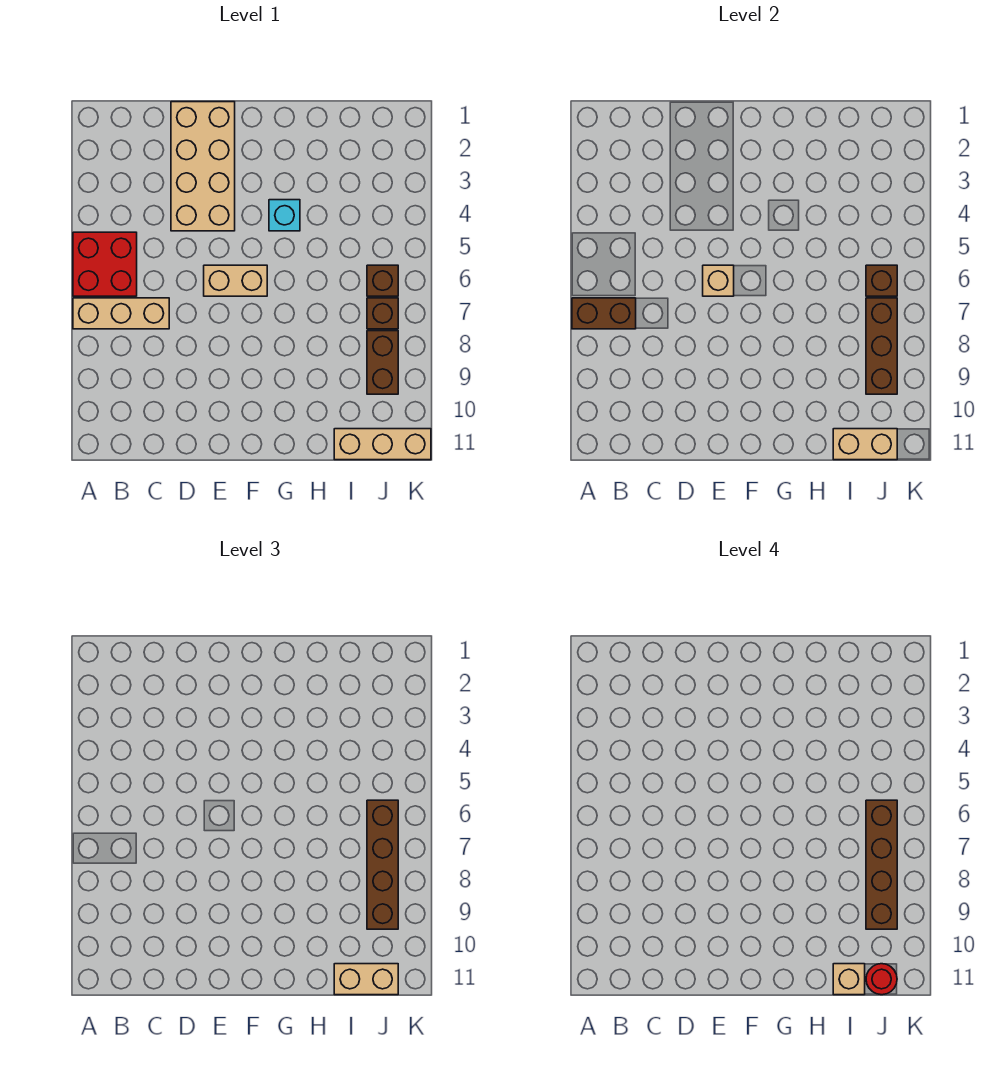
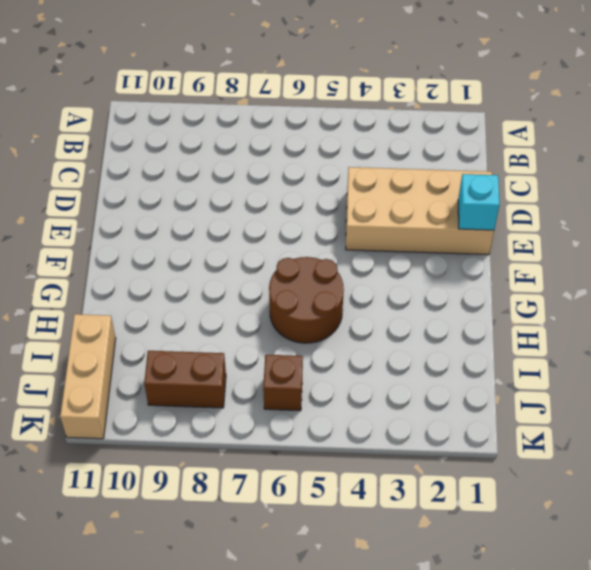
cyan 1x1 brick [458,174,500,230] -> cyan 1x1 brick moved to [269,200,300,231]
brown 2x2 round brick [269,257,344,343] -> none
none -> red 2x2 brick [73,232,137,296]
none -> tan 1x3 brick [73,298,169,329]
none -> tan 1x2 brick [204,265,267,296]

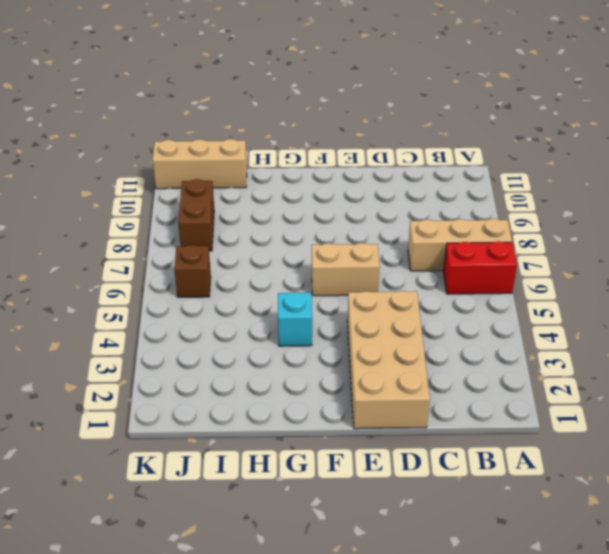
red 1x2 brick [444,241,517,294] -> red 2x2 brick [73,232,137,296]
none -> brown 1x1 brick [367,298,398,329]
none -> brown 1x2 brick [572,298,636,329]
none -> tan 1x1 brick [703,265,734,296]

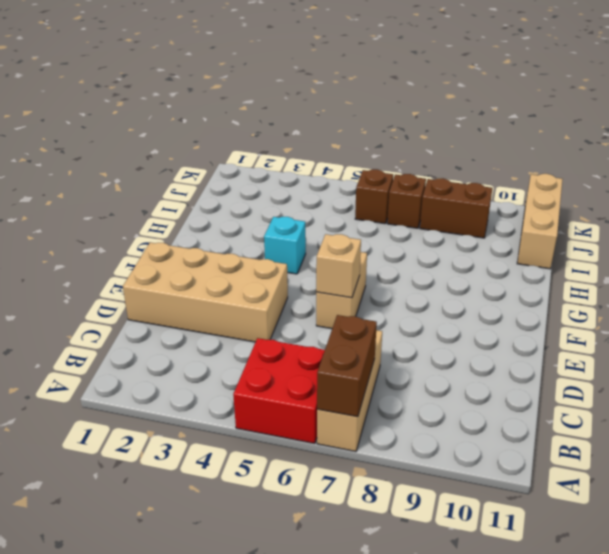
none -> tan 1x2 brick [833,429,897,460]
none -> brown 1x1 brick [866,265,897,296]
none -> brown 1x3 brick [866,298,897,394]

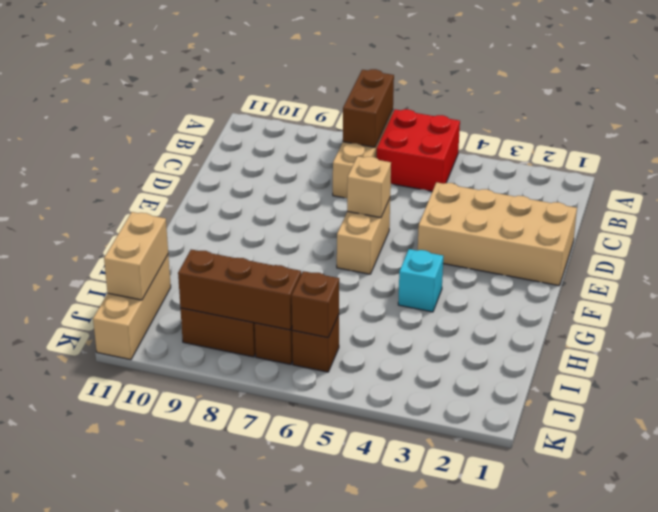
none -> tan 1x2 brick [334,964,398,995]
none -> brown 1x4 brick [367,800,398,929]
none -> tan 1x1 brick [833,964,865,995]

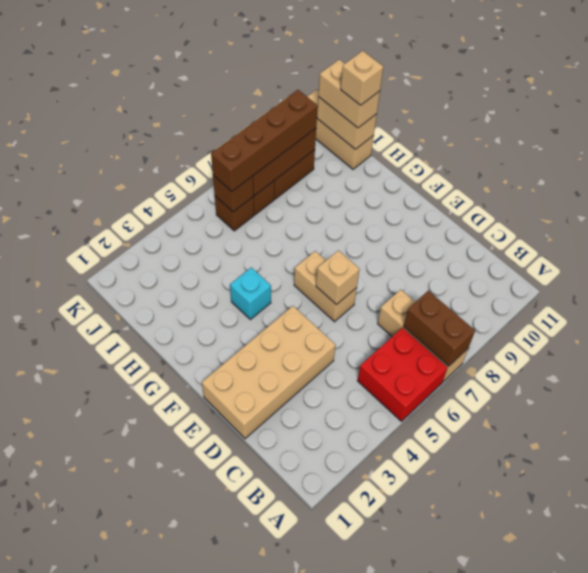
none -> brown 1x4 brick [866,800,897,929]
none -> red 1x1 round brick [866,964,897,995]

